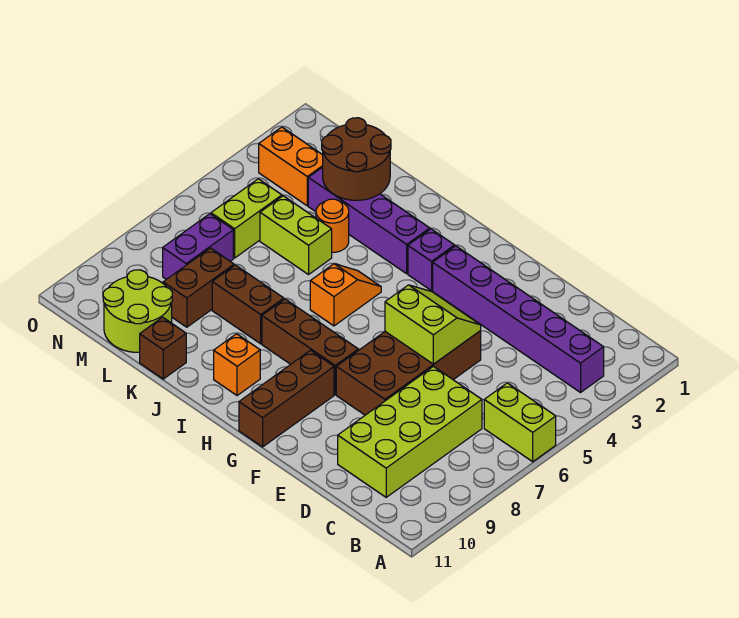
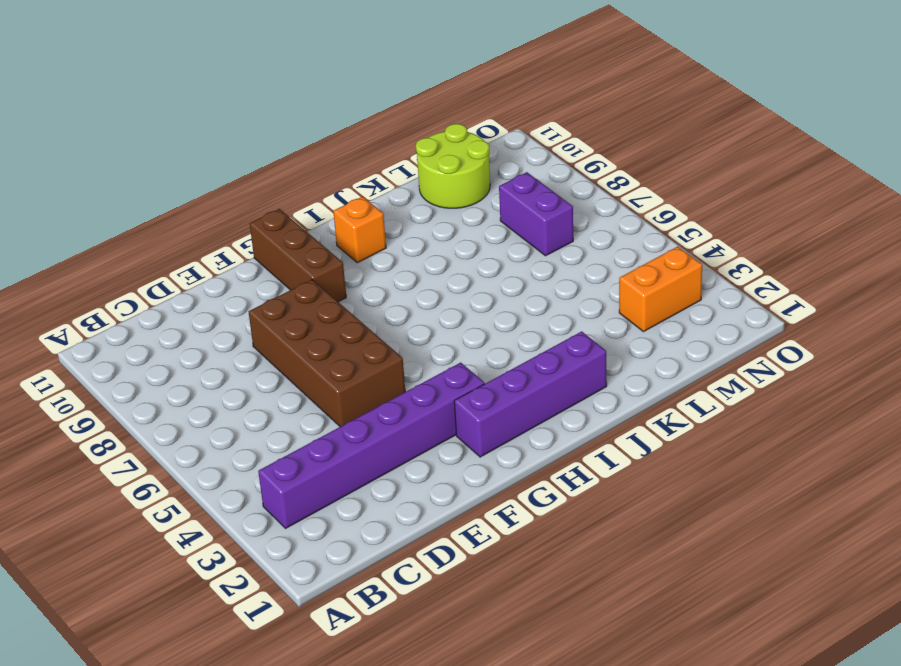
purple 1x4 brick [454,331,607,457] -> purple 1x4 brick moved to [308,167,430,274]
none -> lime 1x2 brick [484,383,556,462]
none -> lime 2x4 brick [338,366,482,497]
none -> brown 1x3 brick [262,299,358,395]

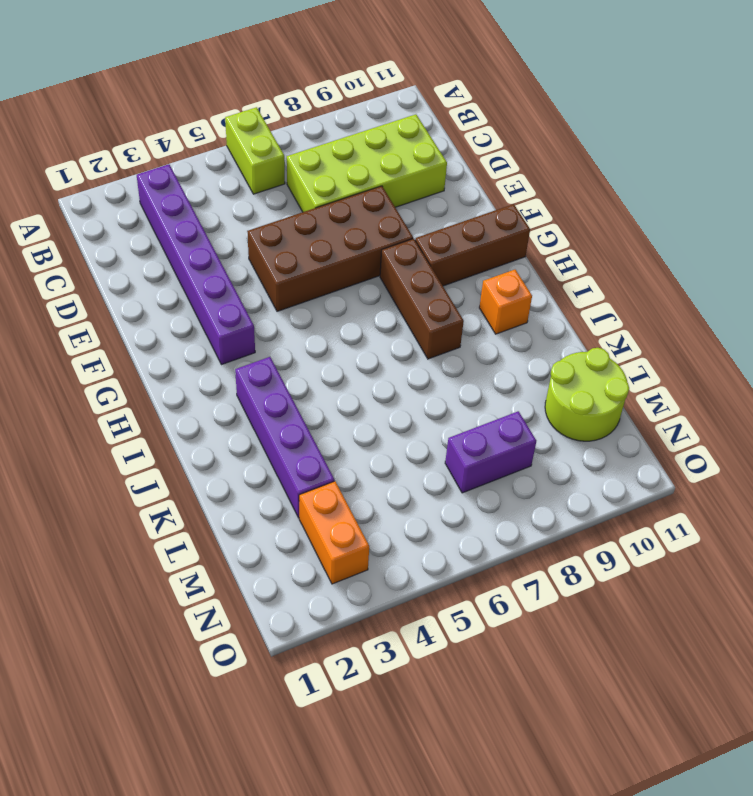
none -> purple 1x1 brick [408,229,455,291]
none -> orange 1x2 slope [310,264,381,326]
none -> brown 1x2 brick [212,265,284,344]

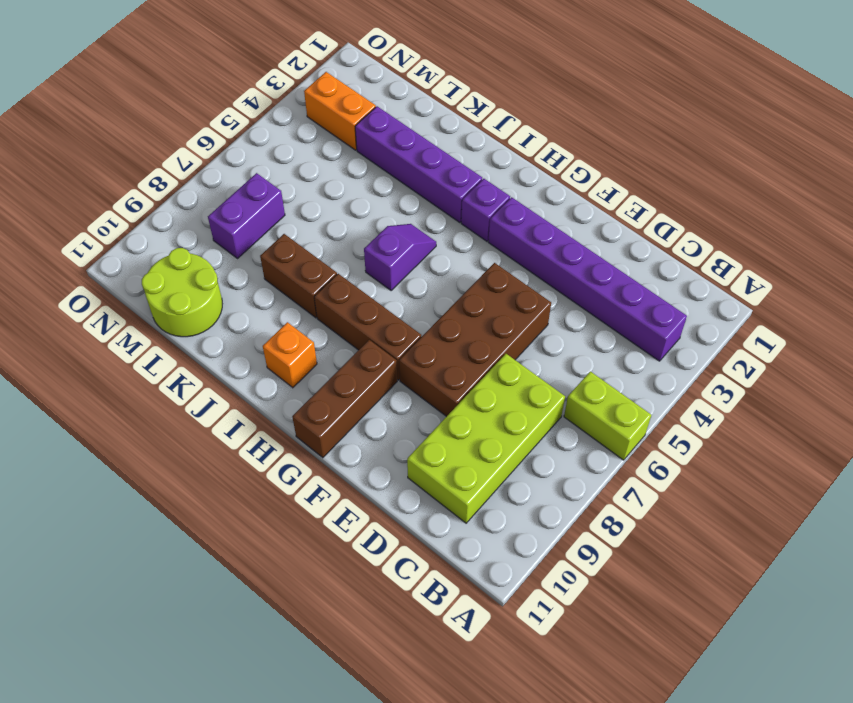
purple 1x2 slope [364,224,436,290] -> orange 1x2 slope [310,264,381,326]
none -> orange 1x1 round brick [316,199,349,252]
none -> lime 1x2 brick [260,196,332,275]
none -> brown 1x1 brick [140,317,186,379]

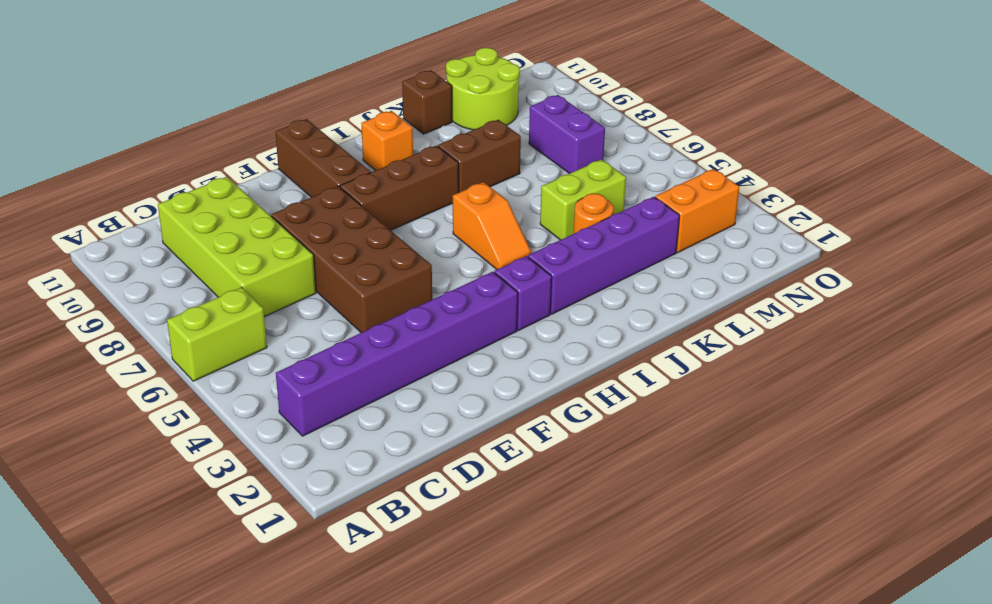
none -> brown 1x2 brick [163,248,234,327]
none -> lime 1x2 brick [211,179,282,258]
none -> lime 2x2 slope [385,285,481,364]

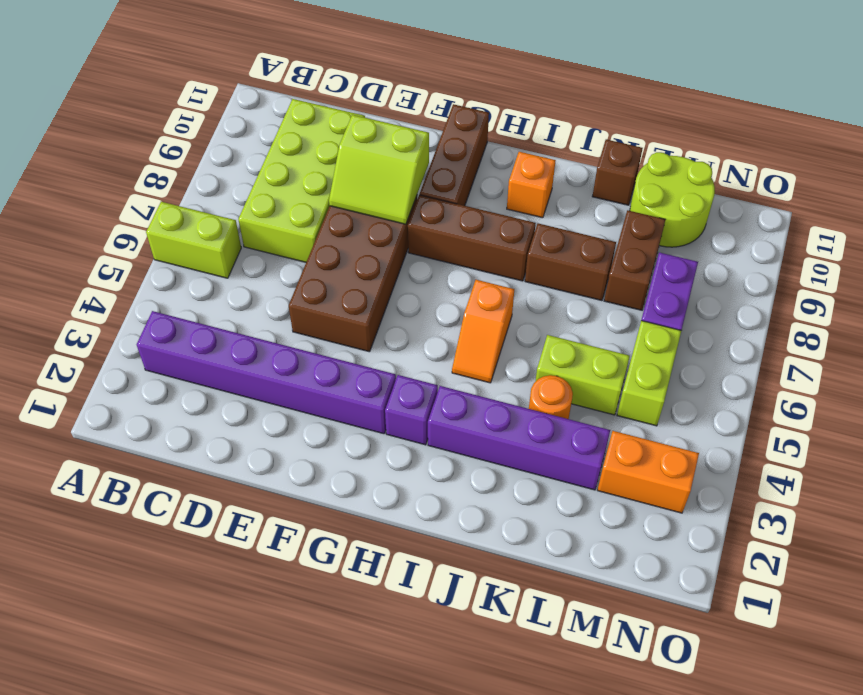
lime 2x2 slope [329,115,429,224] -> lime 2x2 slope moved to [385,285,481,364]
none -> brown 2x2 round brick [322,118,391,200]

